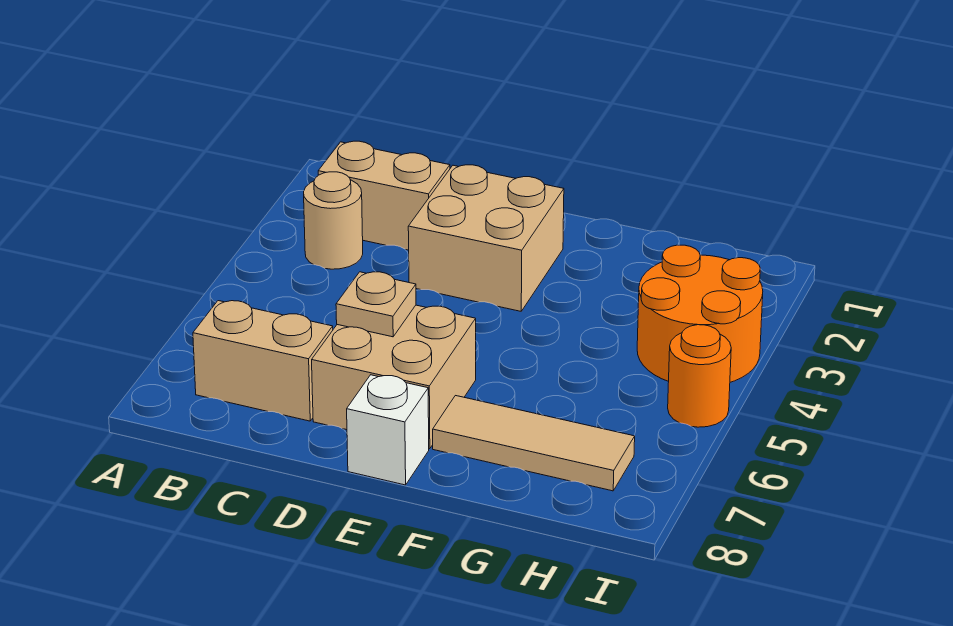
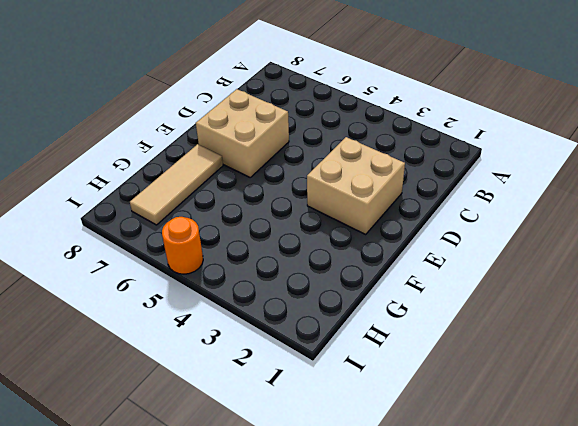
none -> tan 1x2 brick [318,141,450,250]
none -> tan 1x1 round brick [304,172,363,269]

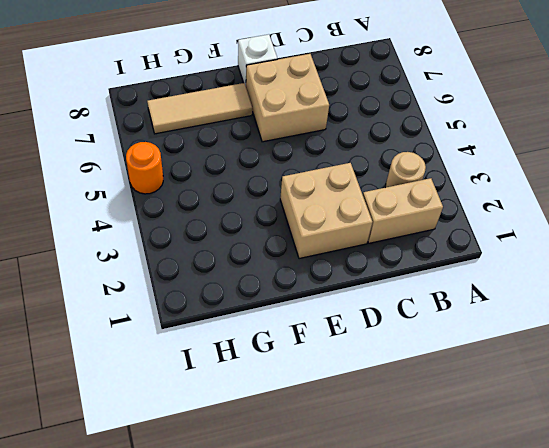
none -> tan 1x2 brick [193,301,333,421]
none -> orange 2x2 round brick [637,245,763,382]

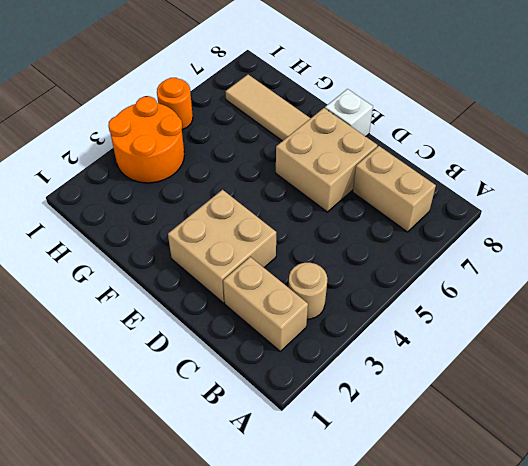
none -> tan 1x1 plate [336,272,416,337]

